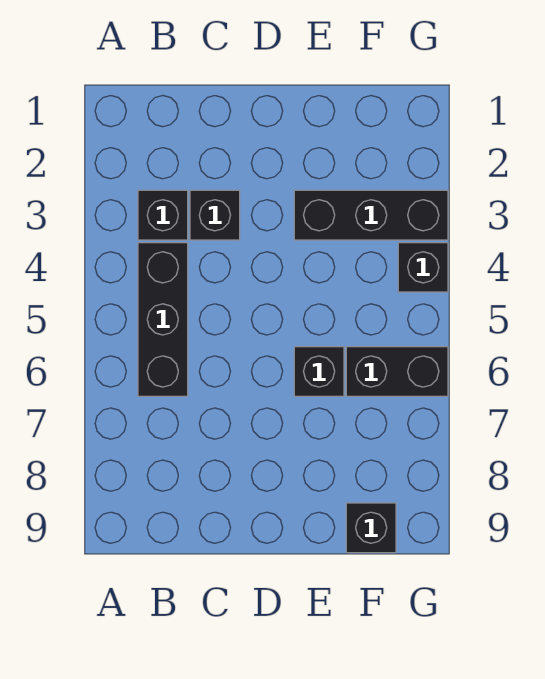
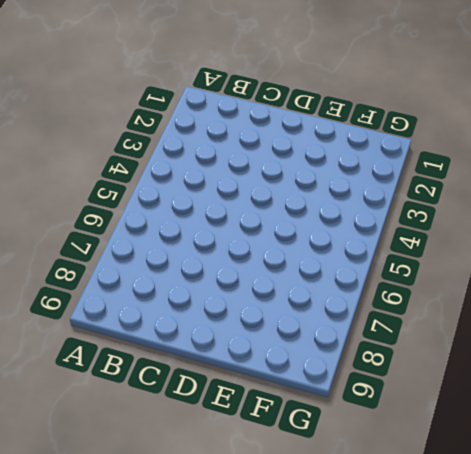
none -> black 1x1 brick [138,190,188,240]
none -> black 1x3 brick [138,243,188,396]

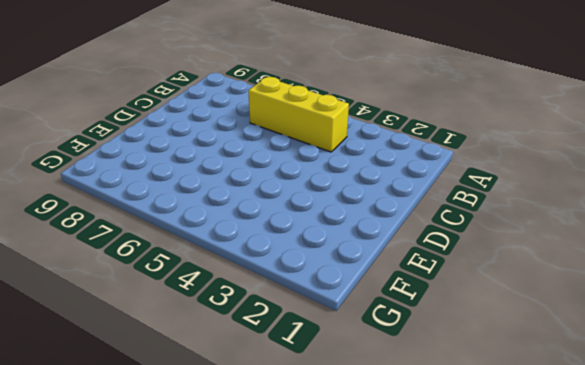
yellow 1x3 brick [248,77,349,152] -> black 1x3 brick [138,243,188,396]
none -> black 1x1 brick [138,190,188,240]
none -> black 1x1 brick [190,190,240,240]

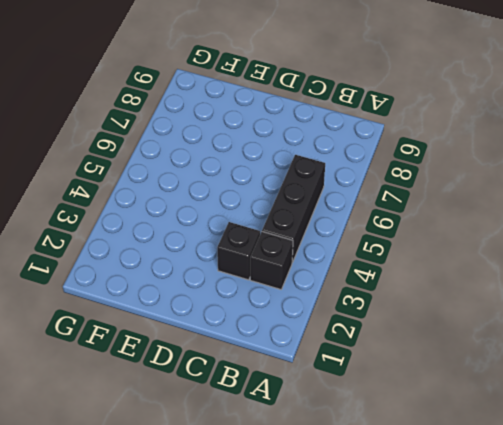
none -> black 1x3 brick [294,190,448,240]
none -> black 1x1 brick [294,347,344,396]

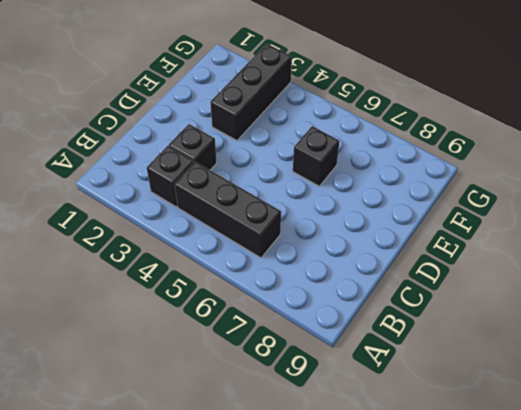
none -> black 1x2 brick [346,347,448,396]
none -> black 1x1 brick [346,503,396,553]

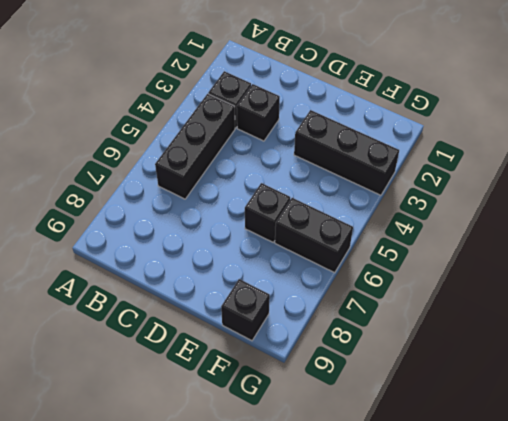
none -> black 1x1 brick [398,243,448,292]

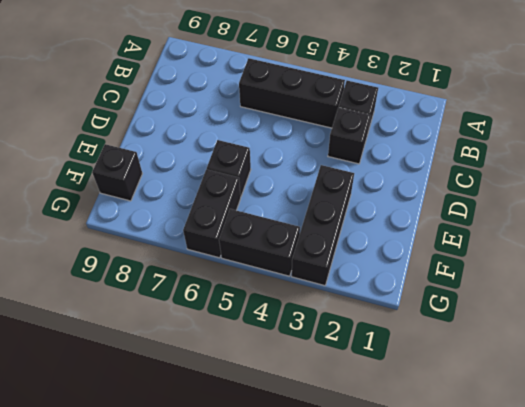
black 1x2 brick [219,209,300,276] -> black 1x1 brick [398,243,448,292]

